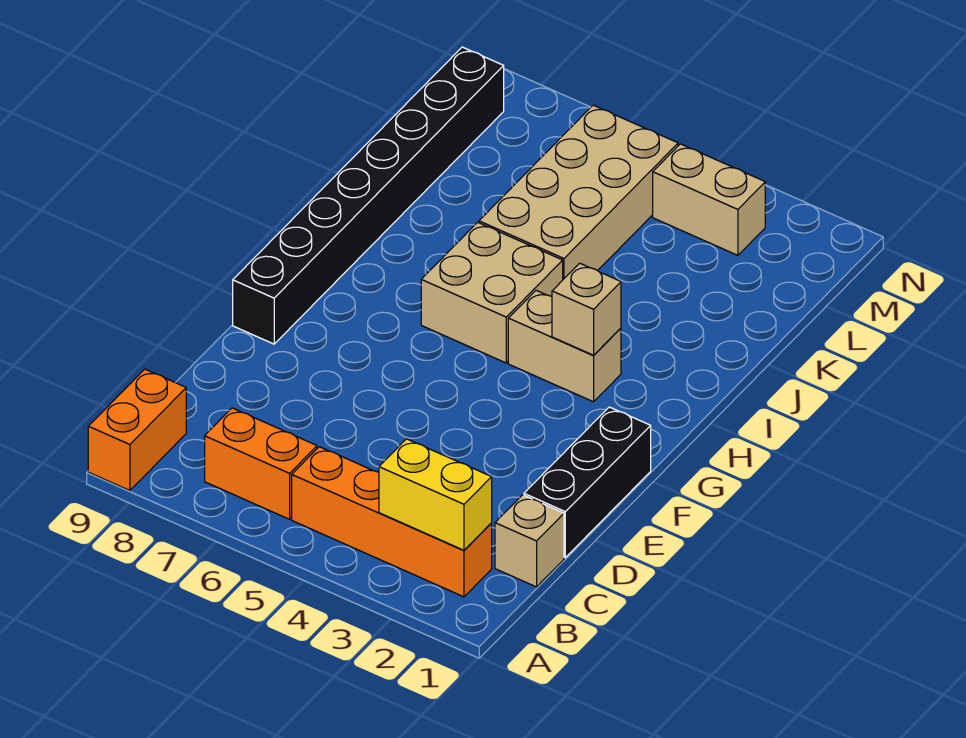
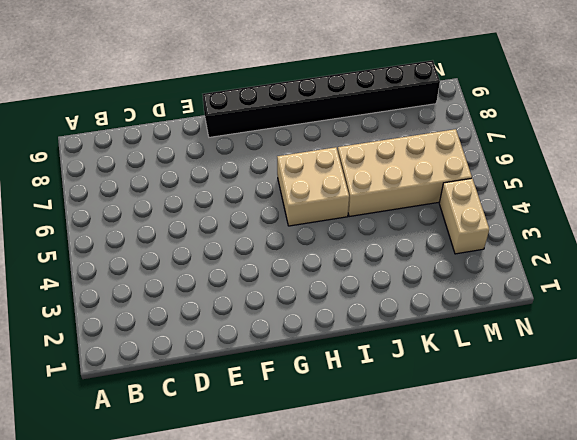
none -> orange 1x2 brick [88,369,186,491]
none -> orange 1x4 brick [292,447,492,597]
none -> orange 1x2 brick [205,408,317,519]

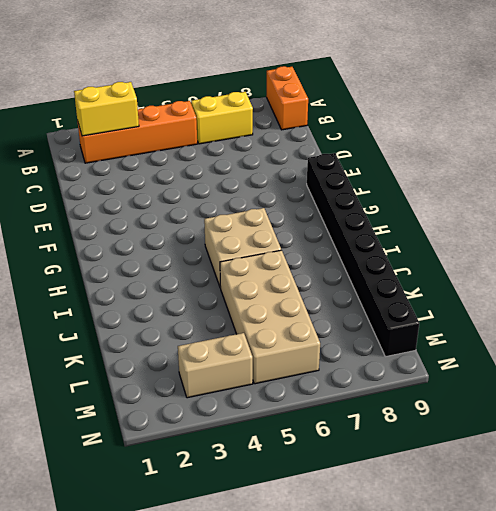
yellow 1x2 brick [191,92,253,144] -> orange 1x2 brick [205,408,317,519]
none -> tan 1x1 brick [495,495,564,587]
none -> black 1x3 brick [524,407,651,557]
none -> tan 1x2 brick [508,290,621,402]

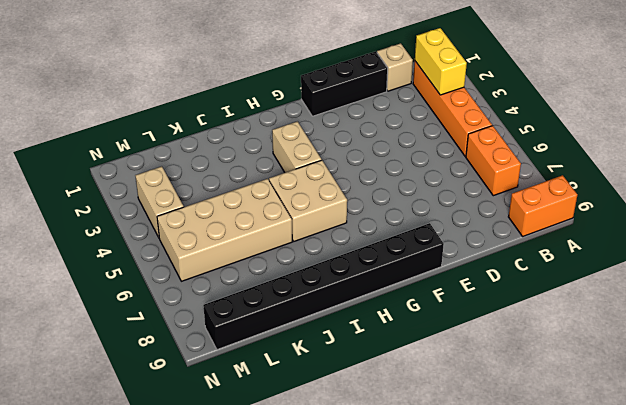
none -> tan 1x1 brick [552,263,621,355]

